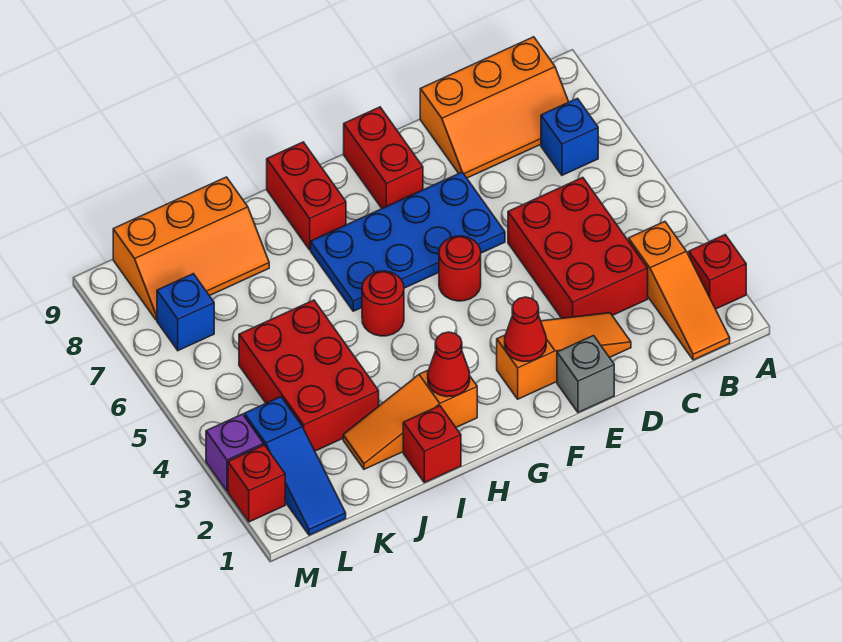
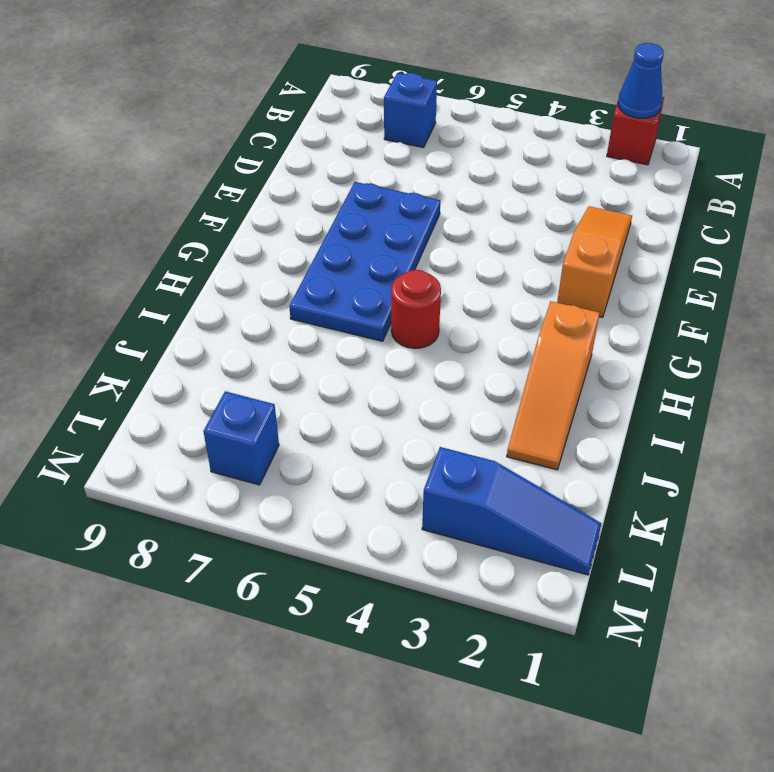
blue 1x1 cone [618,43,664,118] -> none
none -> orange 1x3 slope [629,222,730,360]
none -> orange 2x3 slope [420,37,569,178]
none -> red 2x3 brick [508,177,648,318]

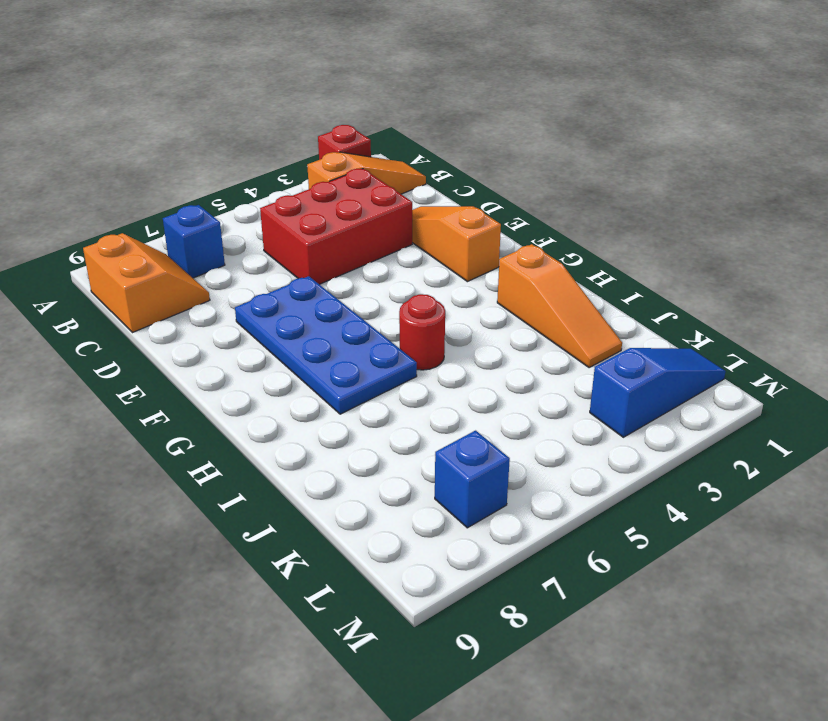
orange 2x2 slope [83,233,210,333] -> orange 2x3 slope [420,37,569,178]
none -> grey 1x1 brick [557,336,614,412]
none -> red 1x1 round brick [439,236,481,301]
none -> red 1x2 brick [344,107,423,208]

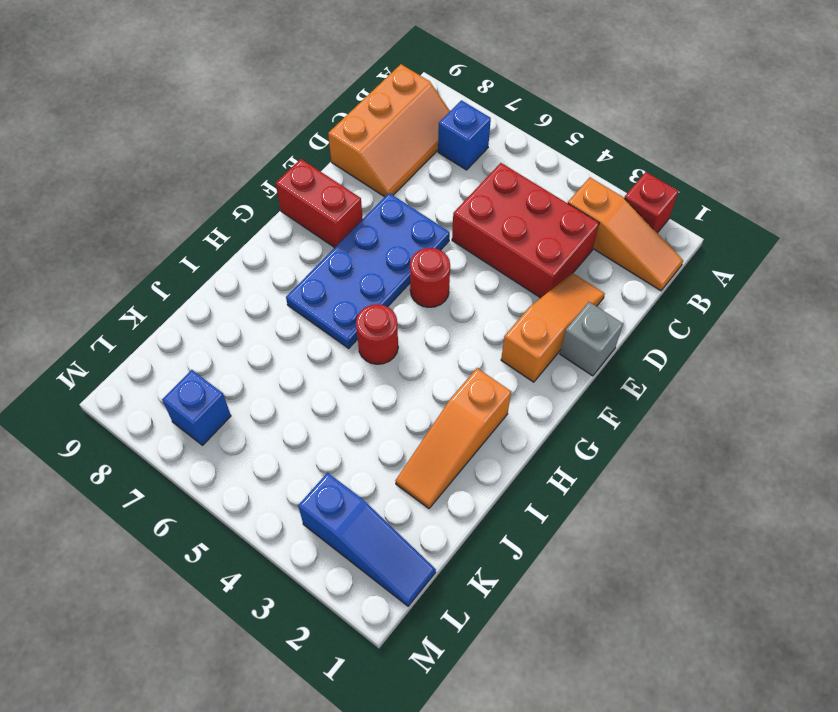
none -> red 1x2 brick [267,142,346,250]
none -> red 1x1 brick [403,406,461,483]
none -> red 2x3 brick [239,300,379,451]

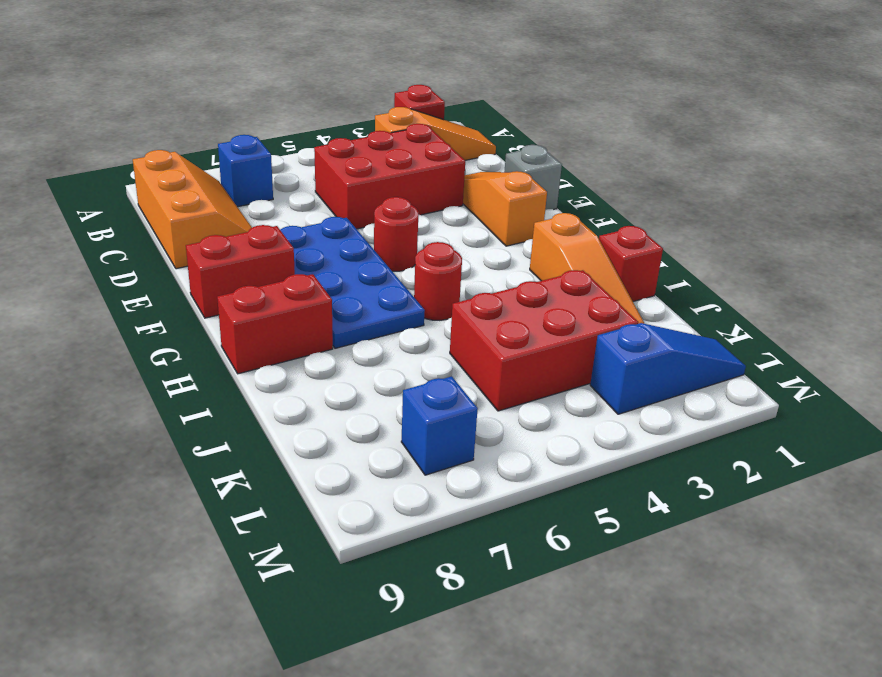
none -> orange 2x3 slope [113,177,269,320]
none -> red 1x1 brick [228,445,285,522]
none -> purple 1x1 brick [206,414,263,491]

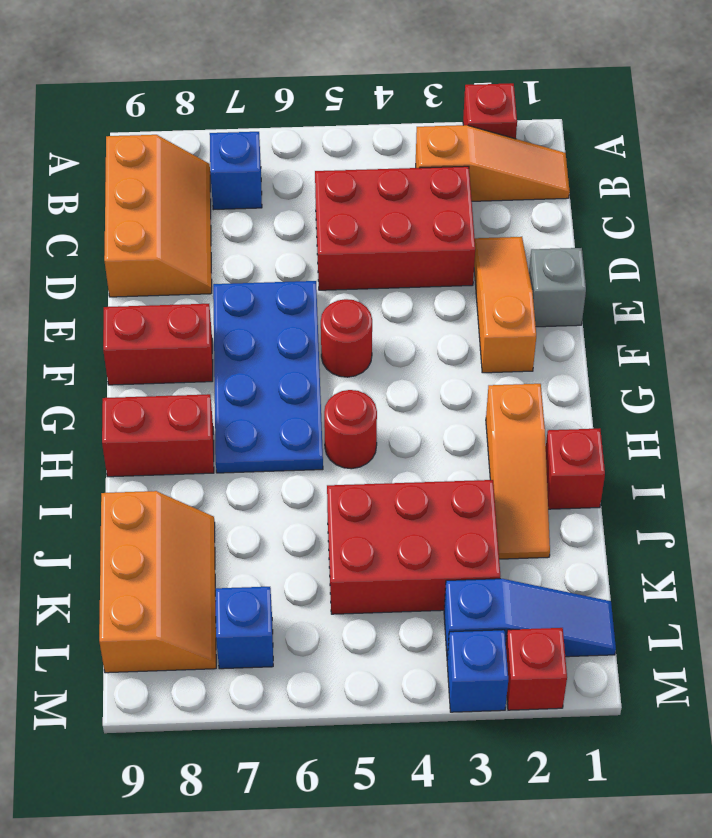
blue 1x1 brick [447,630,508,712] -> purple 1x1 brick [206,414,263,491]
none -> red 1x1 cone [505,297,546,362]
none -> red 1x1 cone [428,332,470,397]

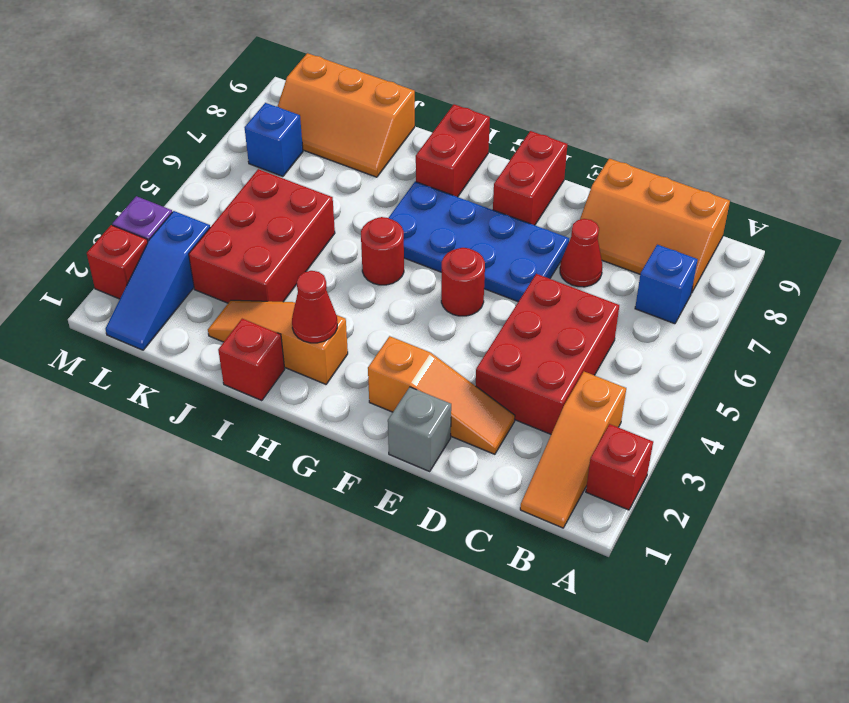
red 1x1 cone [560,219,603,287] -> red 1x1 cone moved to [505,297,546,362]

